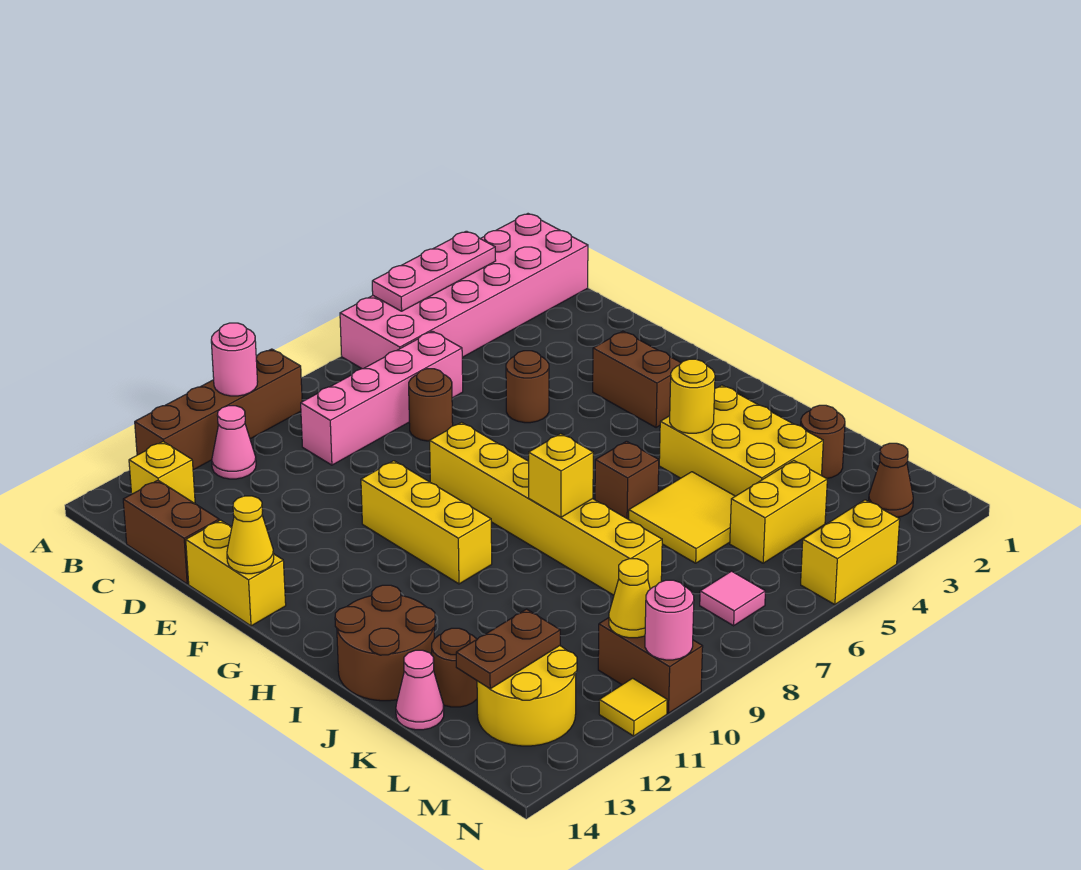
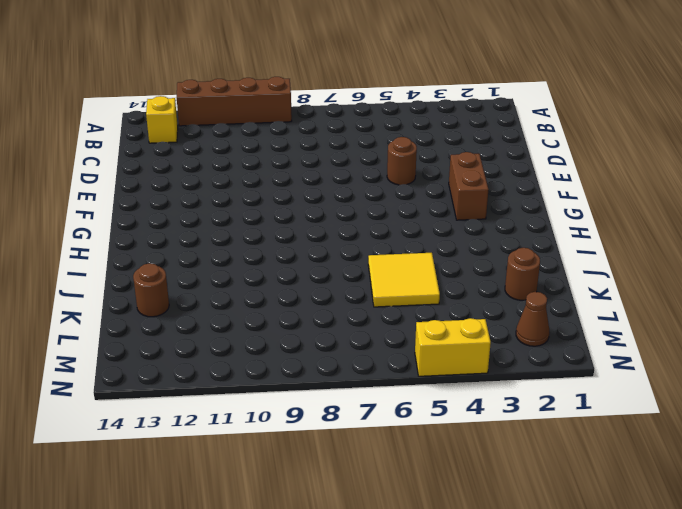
none -> pink 2x6 brick [340,214,588,369]
none -> pink 1x1 cone [212,406,256,479]
none -> pink 1x4 brick [301,331,463,465]
none -> brown 1x2 brick [123,480,219,584]

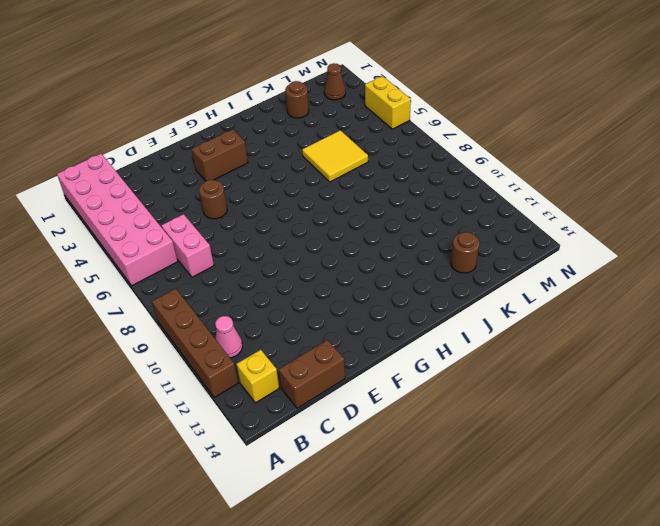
pink 1x2 brick [162,214,214,277] -> pink 1x4 brick [301,331,463,465]
none -> brown 1x1 round brick [409,369,453,441]
none -> yellow 1x2 brick [186,520,286,626]
none -> yellow 1x6 brick [430,422,662,595]
none -> yellow 1x3 brick [361,461,492,584]

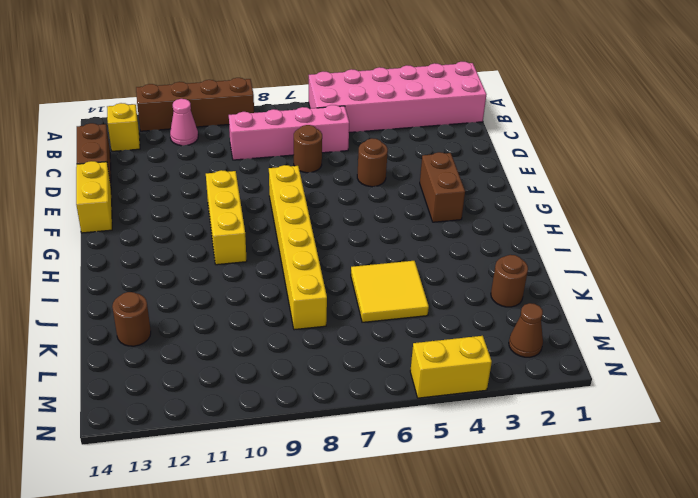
none -> yellow 2x3 brick [659,385,823,496]
none -> brown 1x1 brick [595,441,659,519]
none -> brown 2x2 round brick [335,585,435,701]
none -> pink 1x1 cone [396,650,444,730]

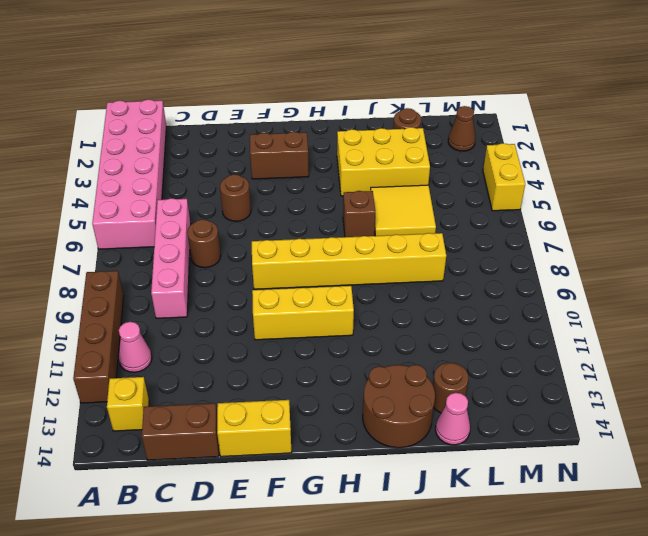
none -> yellow 1x2 brick [730,461,827,563]
none -> yellow 2x2 round brick [477,646,577,746]
none -> pink 1x1 tile [700,571,765,626]
none -> brown 1x2 brick [598,618,703,713]

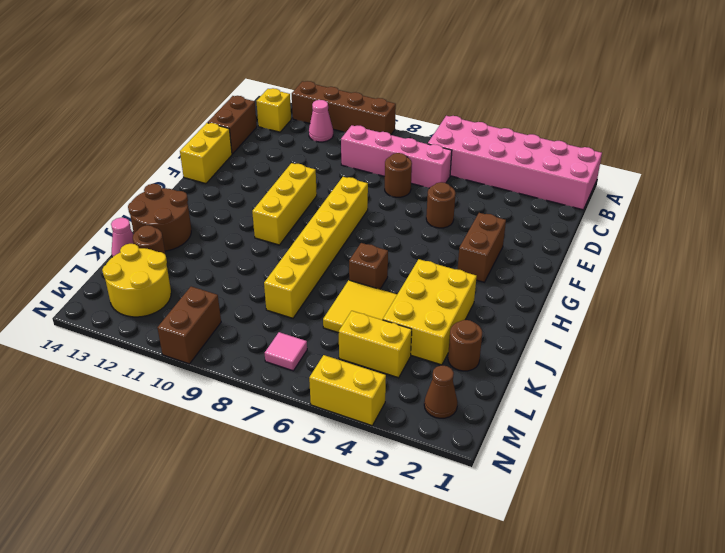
none -> yellow 1x1 tile [599,678,667,736]
none -> pink 1x3 plate [372,231,496,311]
none -> pink 1x1 round brick [211,323,258,396]
none -> yellow 1x1 cone [227,496,274,574]

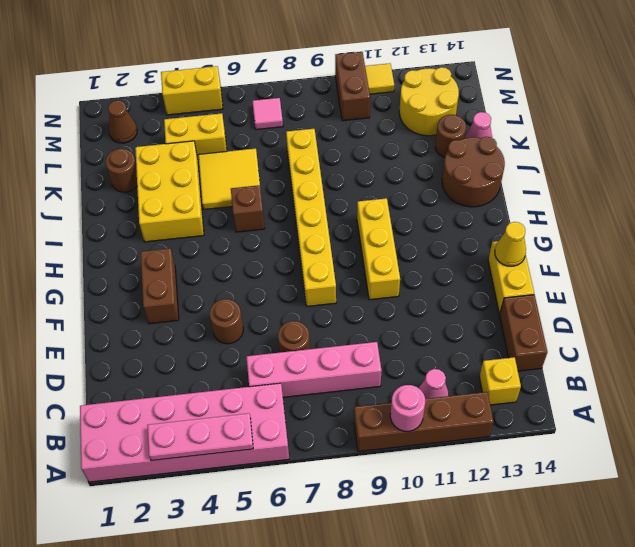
none -> yellow 1x1 round brick [670,359,715,433]
none -> yellow 1x1 brick [529,434,593,517]
none -> brown 1x2 plate [456,609,560,689]
none -> yellow 1x1 cone [609,559,650,638]

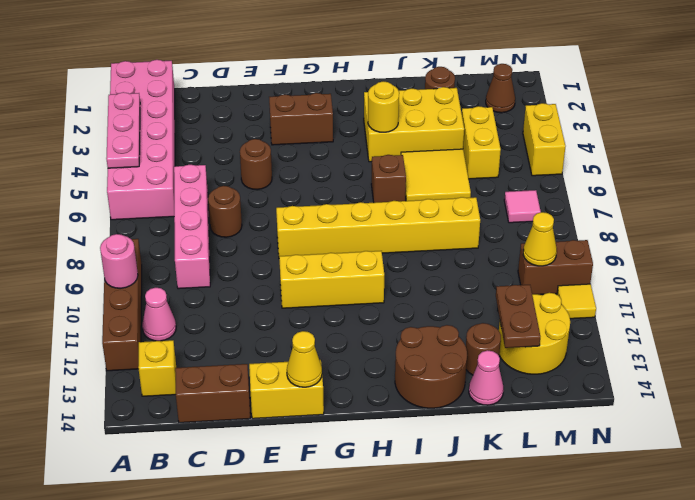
none -> yellow 1x1 brick [529,434,593,517]
none -> pink 1x1 round brick [645,580,694,660]

